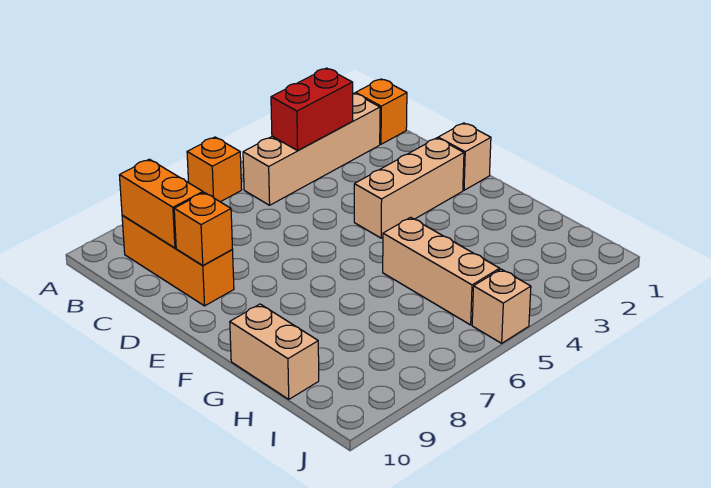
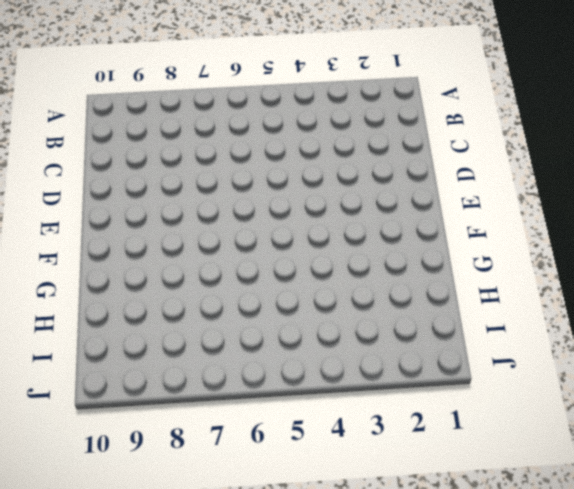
none -> orange 1x1 brick [187,137,242,202]
none -> orange 1x1 brick [356,79,407,144]
none -> tan 1x4 brick [243,93,380,205]

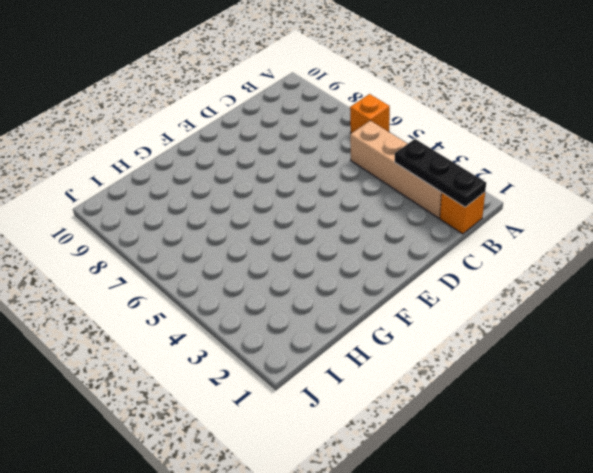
black 1x3 plate [395,139,486,207] -> red 1x2 brick [271,68,353,151]
none -> orange 1x3 brick [122,215,234,306]
none -> tan 1x1 brick [438,123,491,190]
none -> tan 1x3 brick [354,138,464,238]

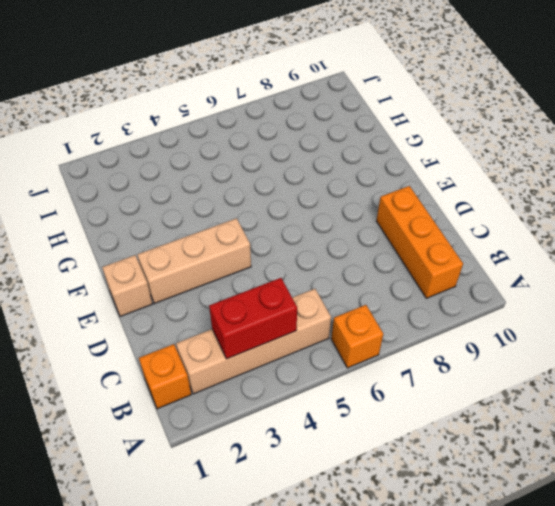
none -> tan 1x3 brick [383,217,500,325]
none -> tan 1x2 brick [230,304,319,399]
none -> tan 1x1 brick [472,269,531,343]

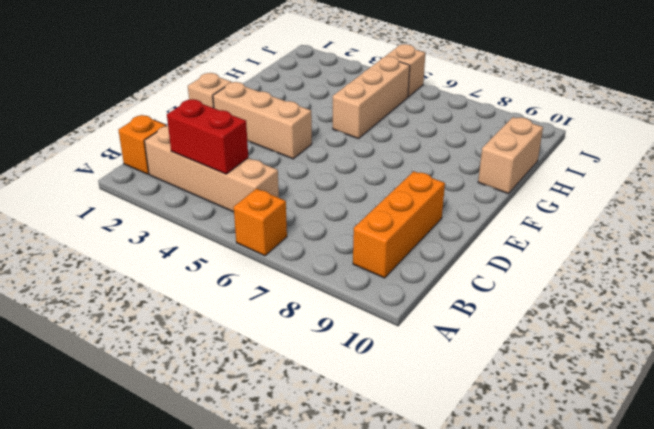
none -> orange 1x2 brick [120,159,203,248]
none -> orange 1x1 brick [174,192,232,265]

